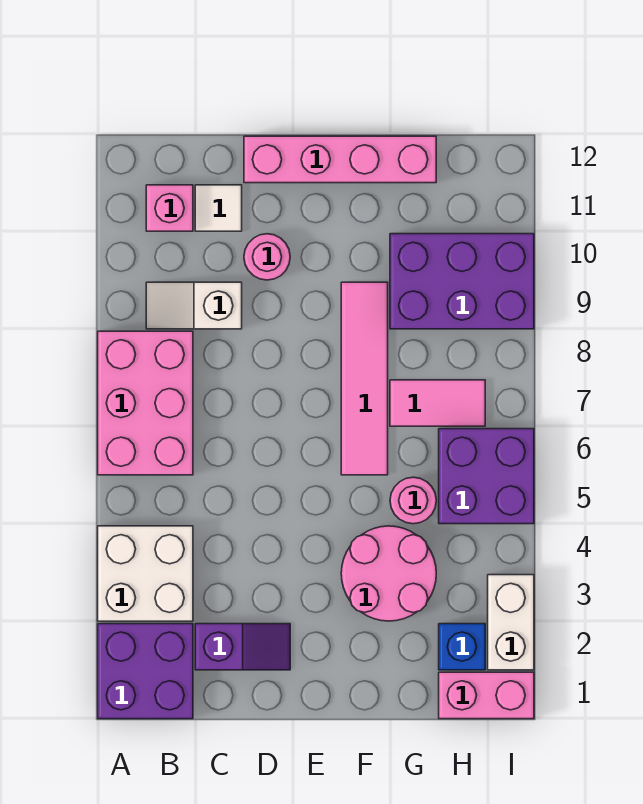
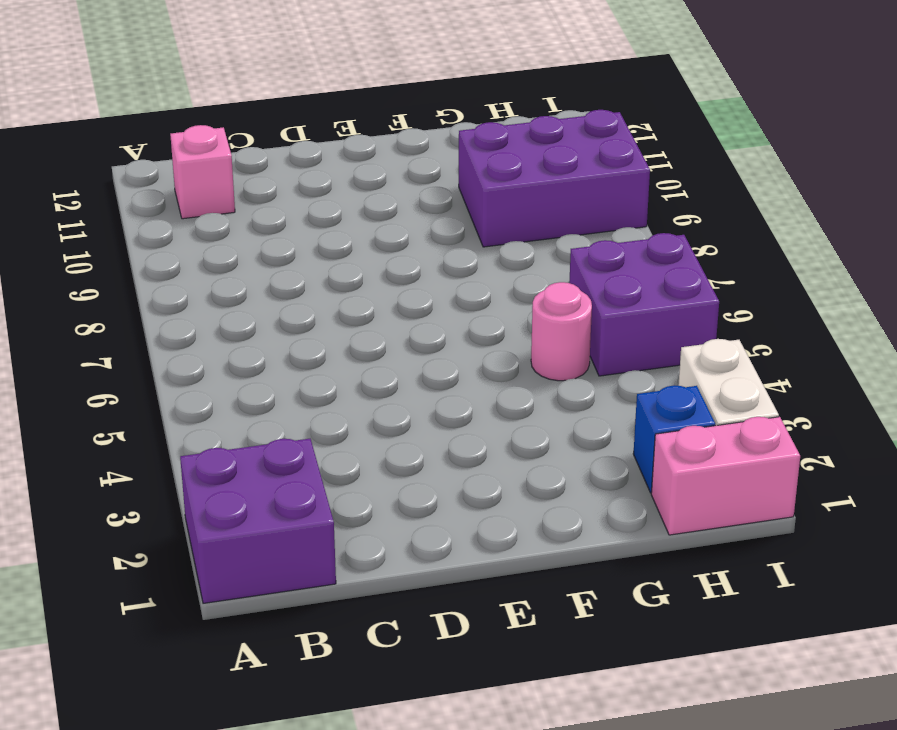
none -> white 2x2 brick [98,526,193,621]
none -> pink 2x3 brick [98,331,193,475]
none -> white 1x2 slope [146,282,242,329]

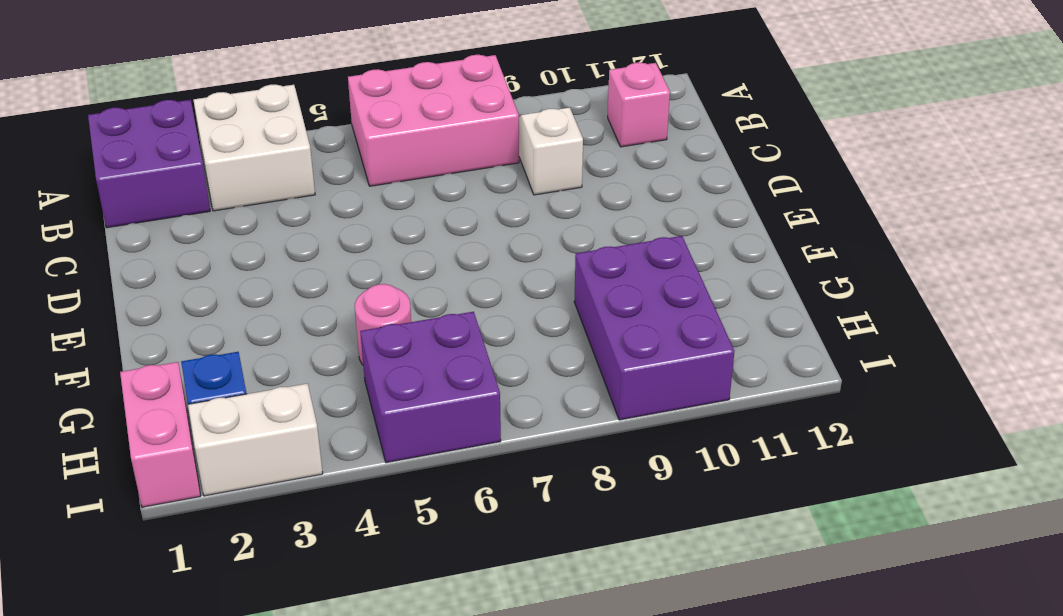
none -> purple 1x2 slope [195,624,290,670]
none -> white 1x1 tile [195,185,242,231]
none -> pink 1x1 round brick [244,234,290,280]

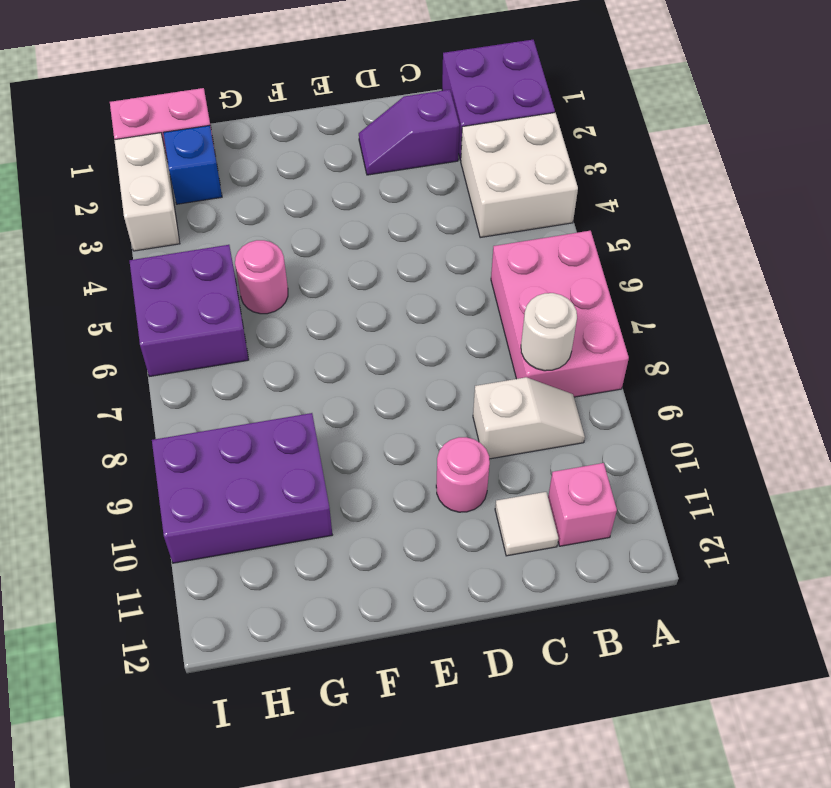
white 1x1 round brick [521,293,577,371] -> none
none -> pink 1x4 brick [244,136,436,183]
none -> pink 2x2 round brick [341,526,436,621]
none -> pink 1x4 tile [341,282,388,475]

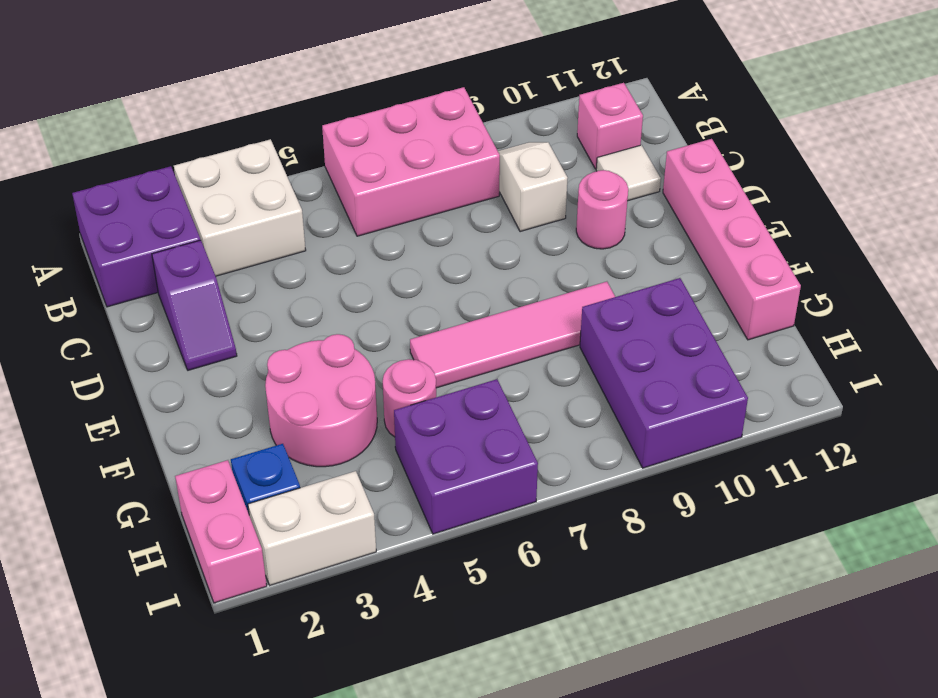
none -> pink 1x2 tile [390,380,485,426]

